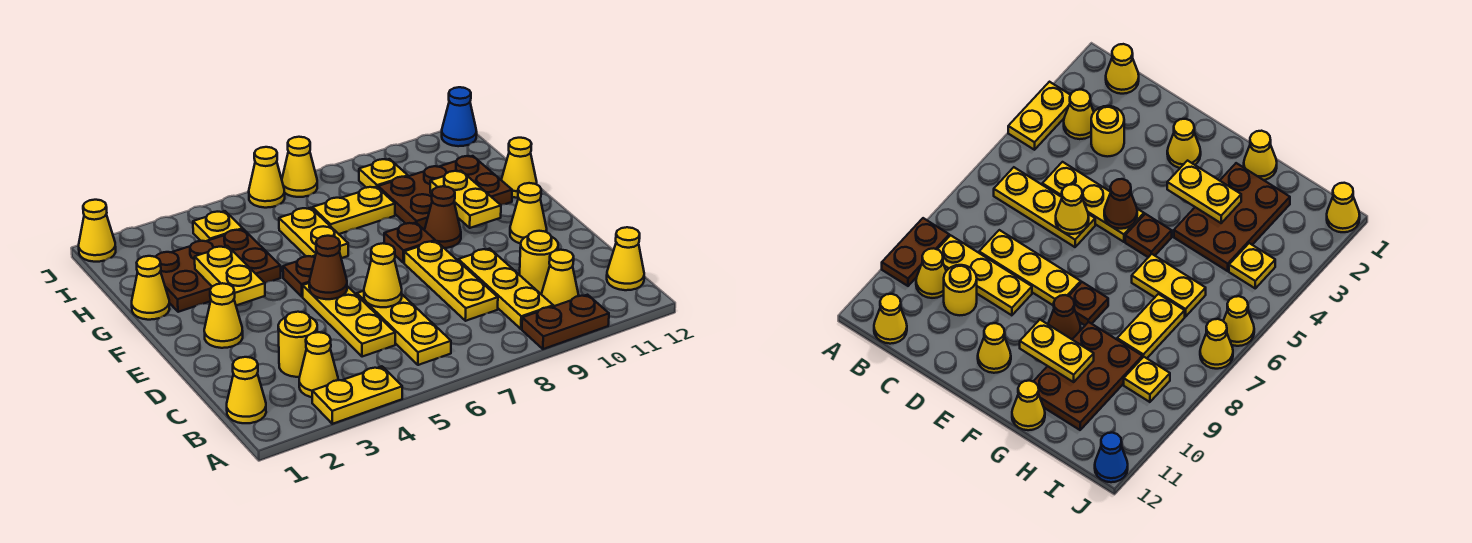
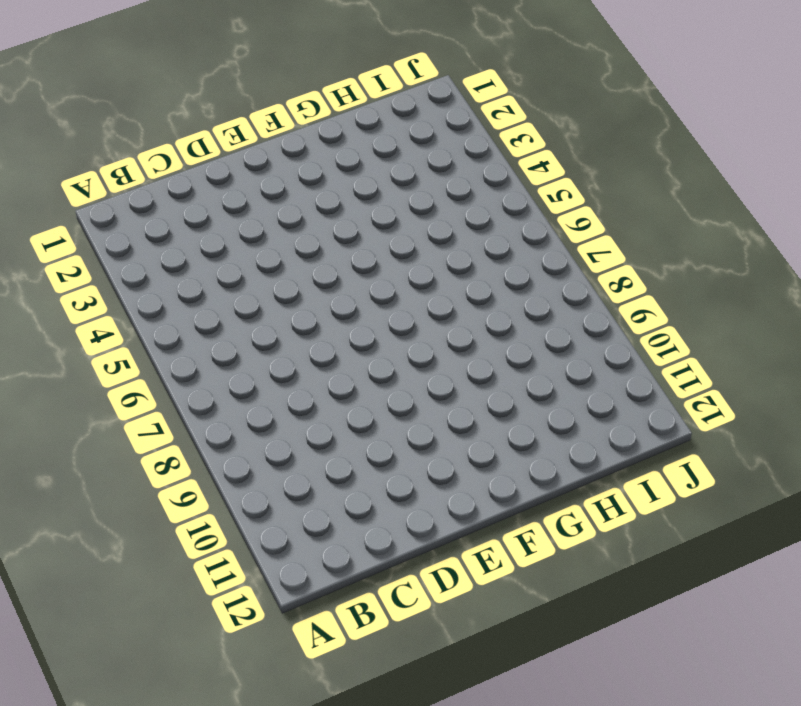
none -> yellow 1x2 plate [312,366,402,424]
none -> brown 1x2 plate [522,295,609,349]
none -> yellow 1x1 cone [227,357,266,423]
none -> yellow 1x1 cone [299,332,338,397]

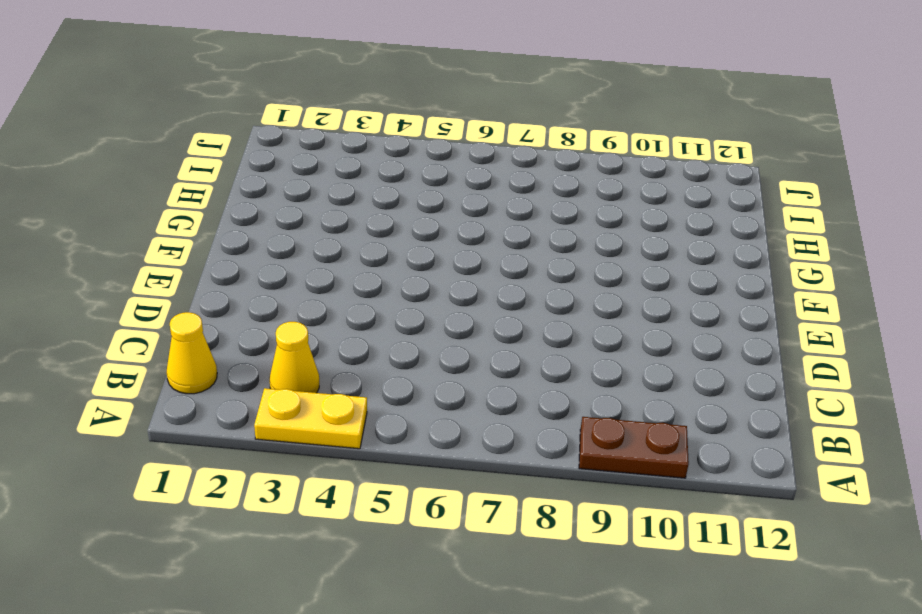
none -> yellow 1x3 plate [357,291,451,365]
none -> yellow 1x3 plate [458,249,553,329]
none -> yellow 1x1 cone [541,250,579,306]
none -> yellow 1x1 cone [607,227,644,290]

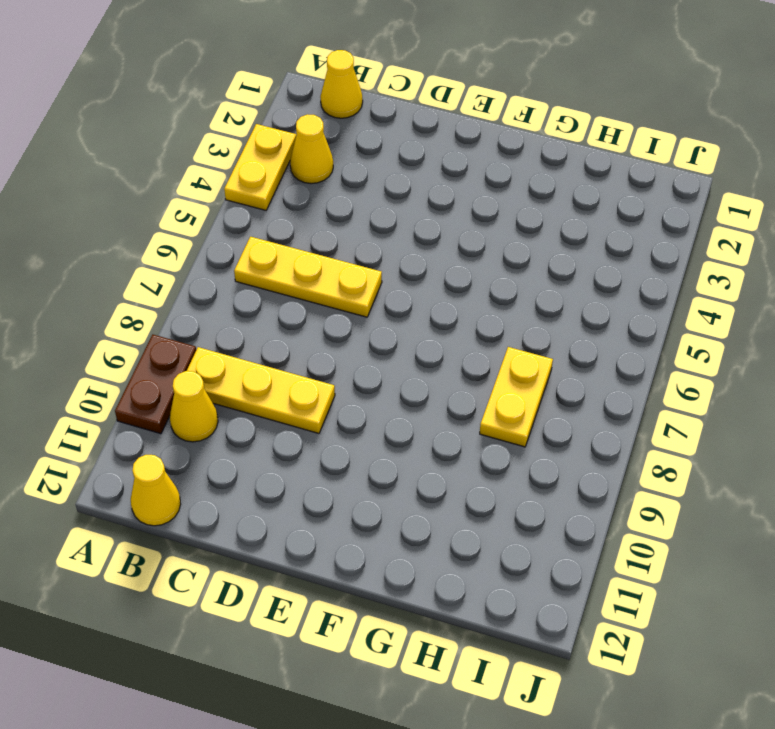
none -> yellow 1x1 round brick [278,312,317,377]
none -> yellow 1x3 plate [303,283,395,357]
none -> yellow 1x3 plate [404,241,498,321]
none -> yellow 1x1 round brick [520,231,558,294]

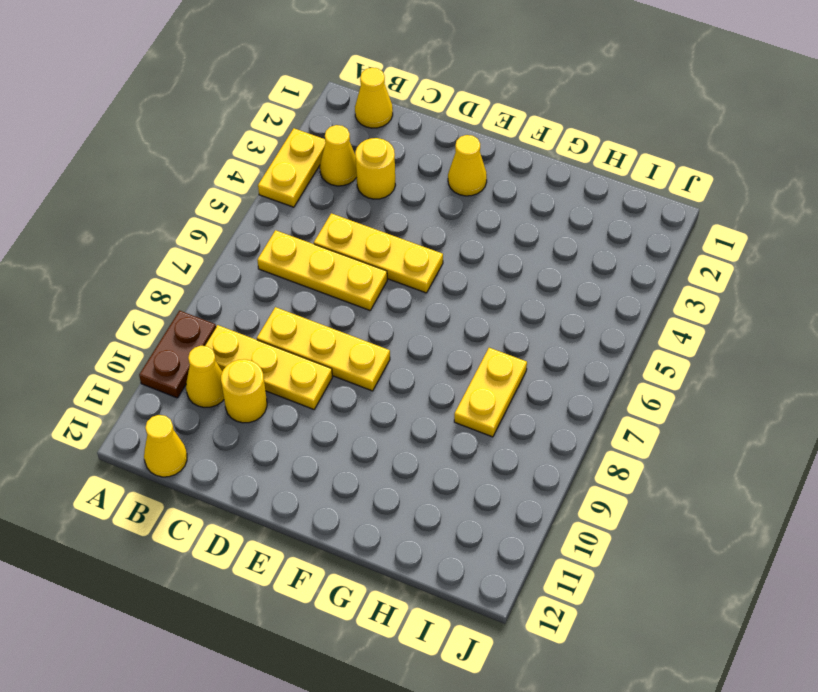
none -> yellow 1x1 cone [510,183,547,244]
none -> brown 1x1 plate [283,256,315,297]
none -> brown 1x1 plate [384,223,435,263]
none -> brown 1x1 cone [425,186,461,248]

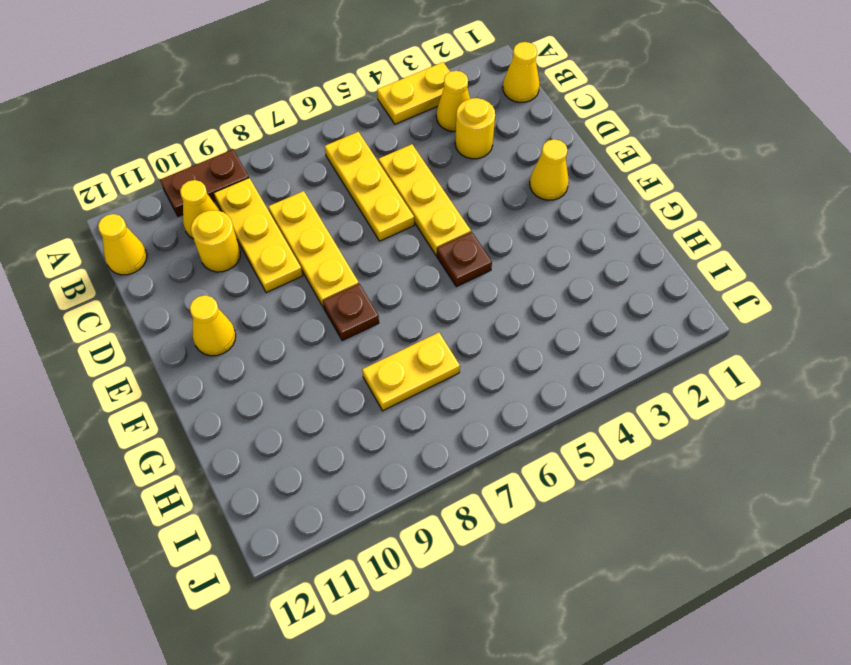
none -> brown 1x1 cone [425,186,461,248]
none -> yellow 1x1 cone [132,256,170,320]
none -> brown 2x3 plate [156,229,281,312]
none -> yellow 1x2 plate [279,208,348,258]

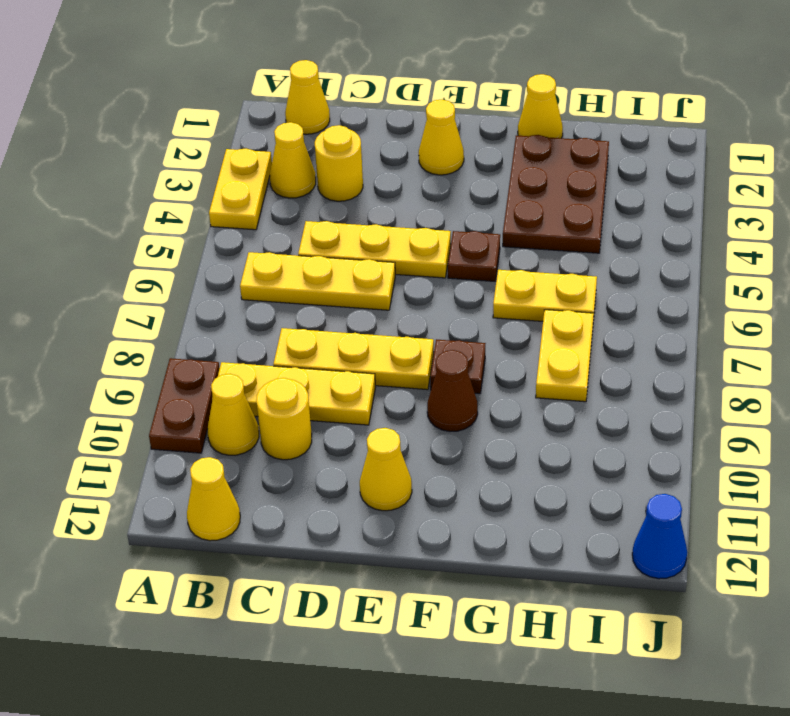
none -> brown 2x3 plate [378,156,512,230]
none -> yellow 1x1 cone [501,138,537,198]
none -> yellow 1x1 plate [193,211,243,241]
none -> yellow 1x1 plate [359,159,408,188]

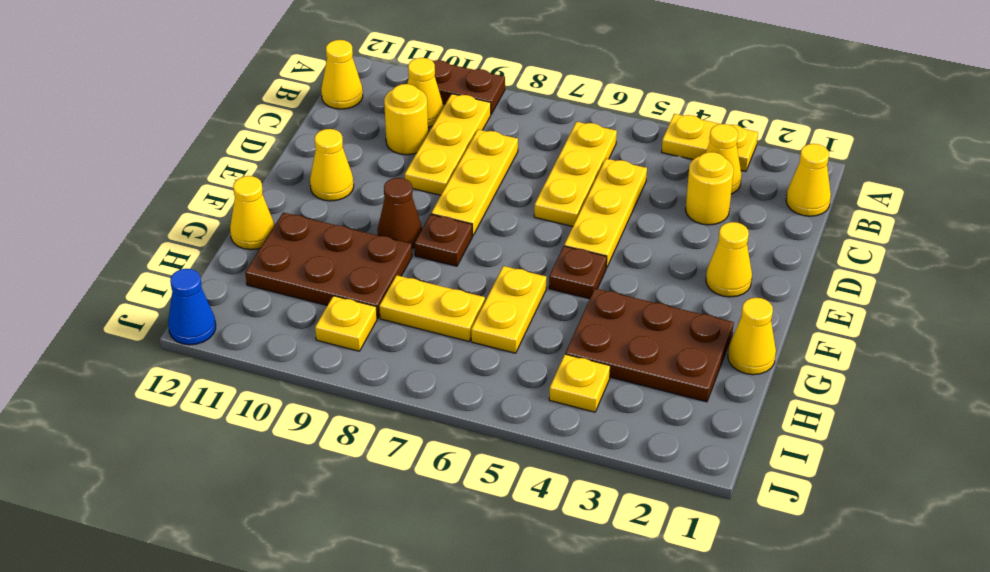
none -> yellow 1x1 cone [79,200,116,262]
none -> yellow 1x1 cone [249,147,285,208]
none -> yellow 1x1 cone [282,137,317,197]
none -> yellow 1x1 cone [364,243,402,307]

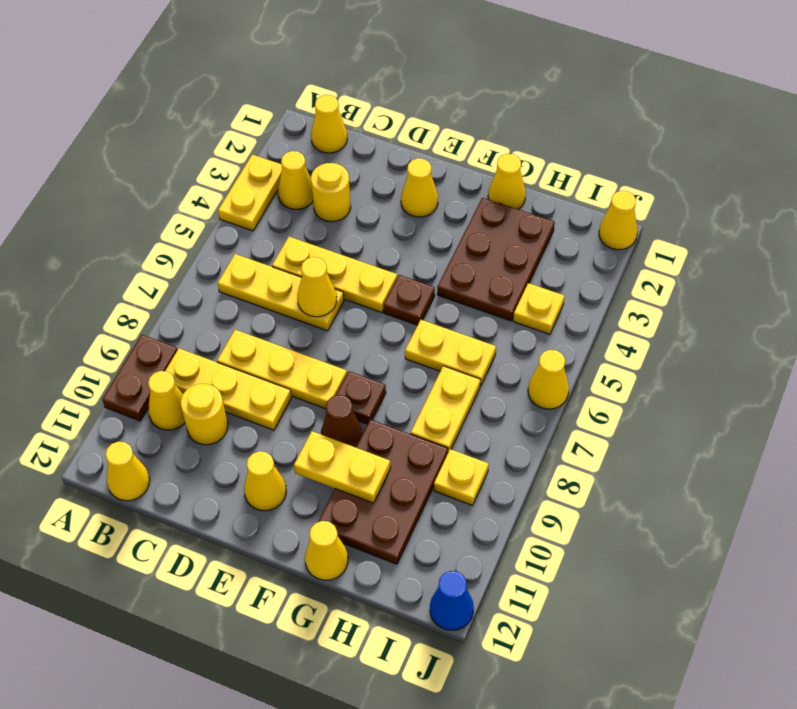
none -> yellow 1x1 cone [282,137,317,197]
none -> brown 1x1 cone [309,236,347,299]
none -> yellow 1x2 plate [195,246,265,305]

